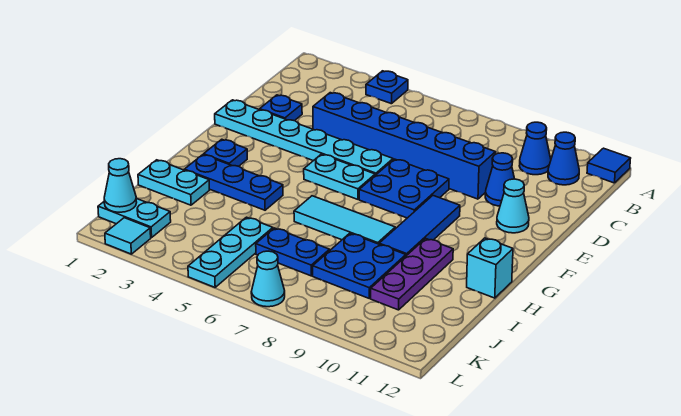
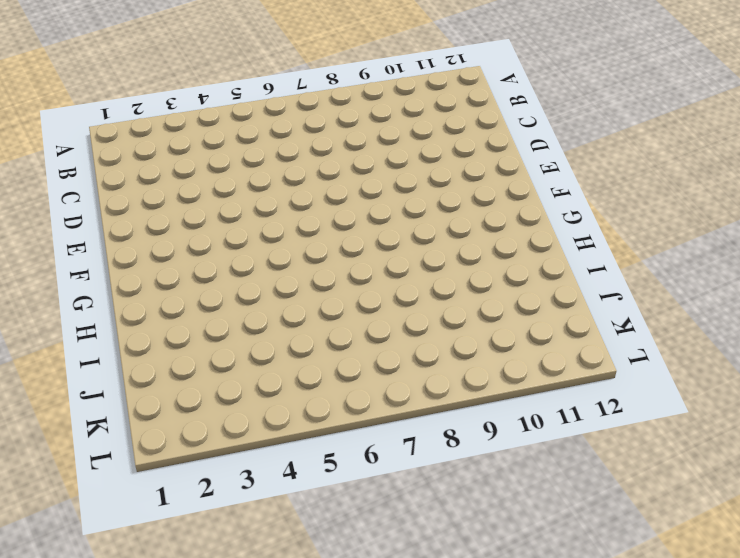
none -> blue 1x1 plate [366,71,408,104]
none -> blue 1x1 tile [587,148,631,183]
none -> blue 1x1 cone [519,122,551,175]

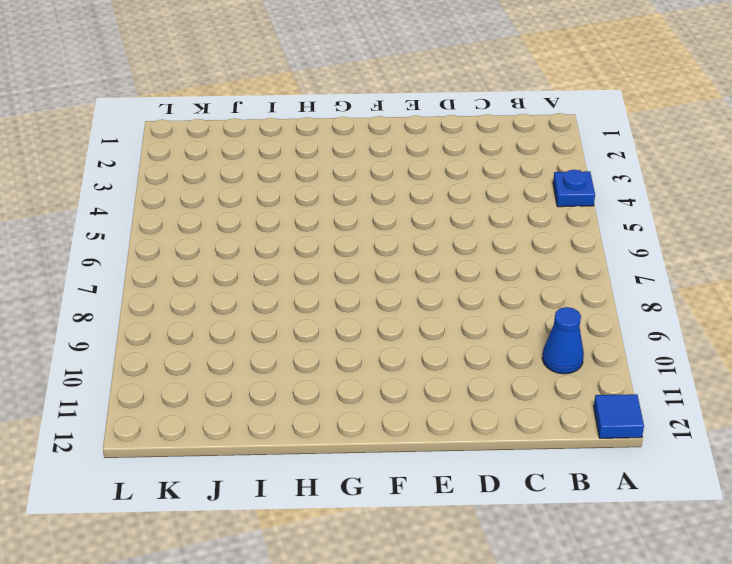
none -> blue 1x1 cone [548,132,579,185]
none -> blue 1x1 plate [260,95,302,121]
none -> blue 1x6 brick [313,93,496,199]

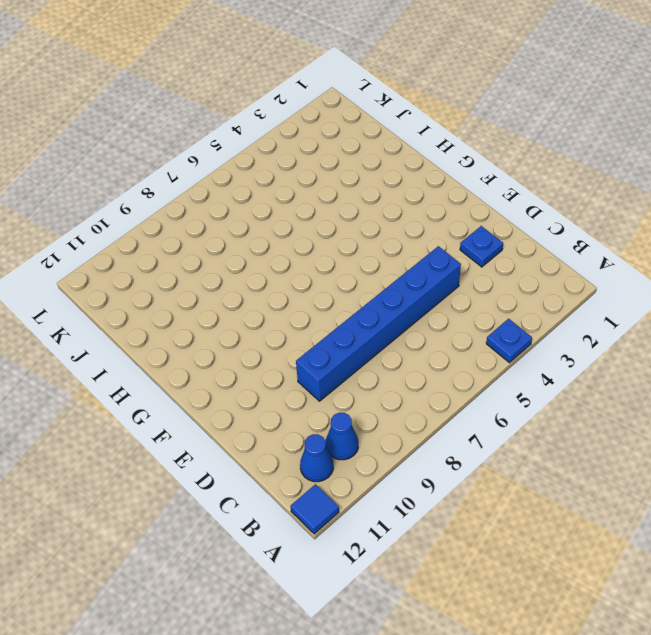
none -> blue 1x1 cone [485,153,514,206]
none -> cyan 1x6 plate [215,100,393,175]
none -> blue 2x2 plate [359,159,449,218]

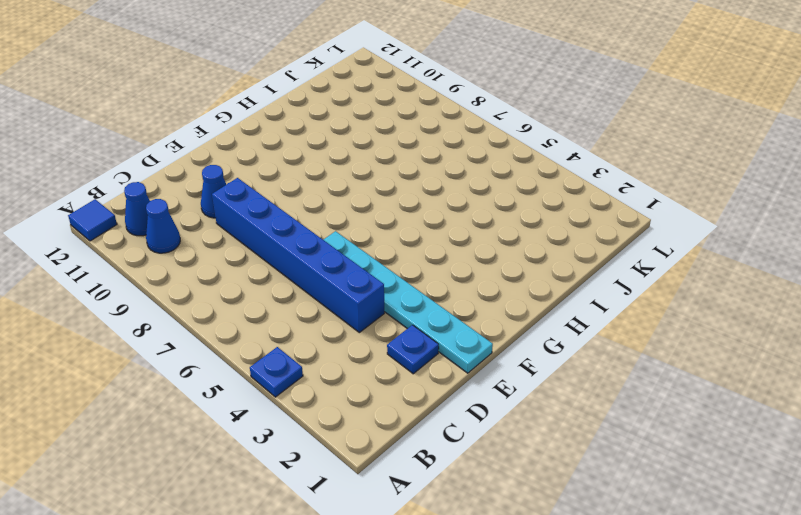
none -> blue 2x2 plate [359,159,449,218]
none -> cyan 1x1 cone [497,179,529,233]
none -> cyan 1x2 plate [304,154,375,199]

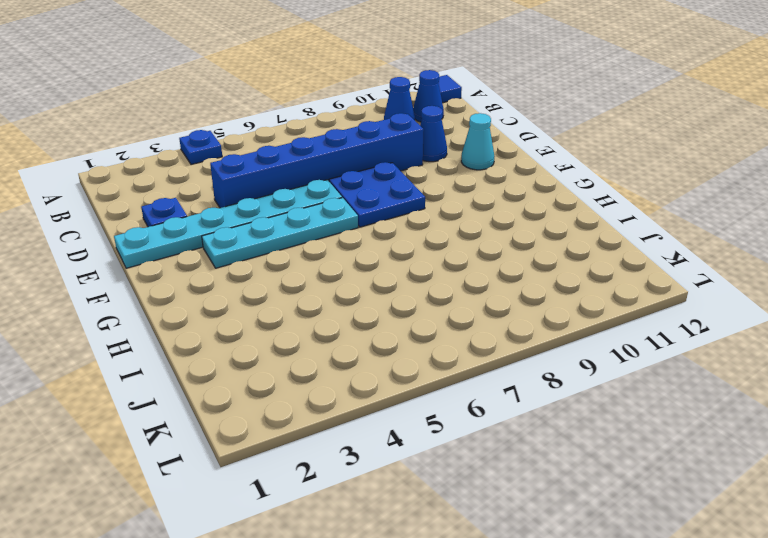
cyan 1x4 plate [202,198,358,268] -> cyan 1x2 plate [304,154,375,199]
none -> blue 1x3 tile [379,196,460,256]
none -> blue 1x1 plate [204,139,247,166]
none -> blue 1x3 plate [184,155,283,210]

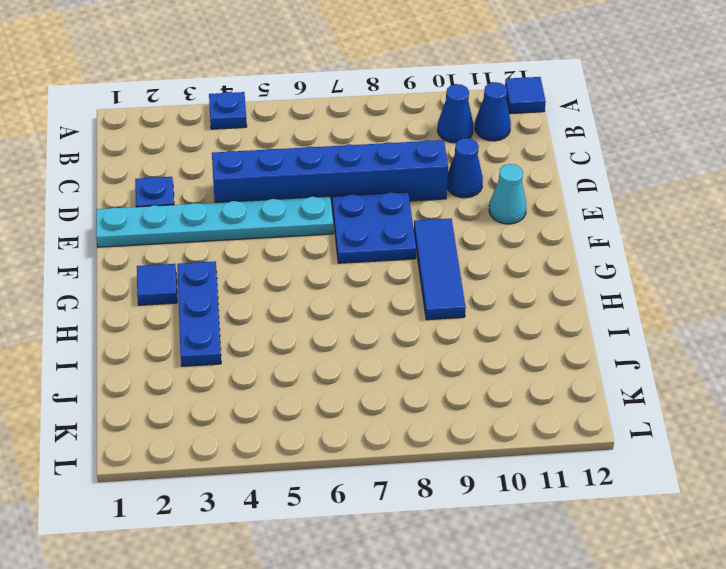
blue 1x1 tile [137,264,177,305] -> blue 1x1 plate [204,139,247,166]
blue 1x3 plate [177,261,221,366] -> blue 1x3 plate turned to [184,155,283,210]
none -> cyan 1x2 plate [304,154,375,199]
none -> cyan 1x3 tile [294,196,395,244]
none -> purple 1x3 plate [371,238,453,310]

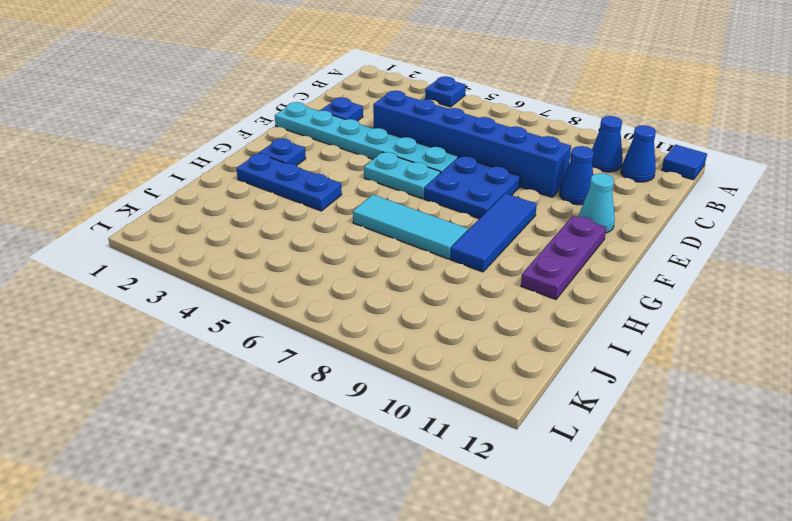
purple 1x3 plate [521,216,606,299] -> purple 1x3 plate moved to [371,238,453,310]
none -> cyan 1x1 brick [467,238,513,298]
none -> cyan 1x2 plate [138,160,210,205]
none -> blue 2x2 plate [313,233,406,298]

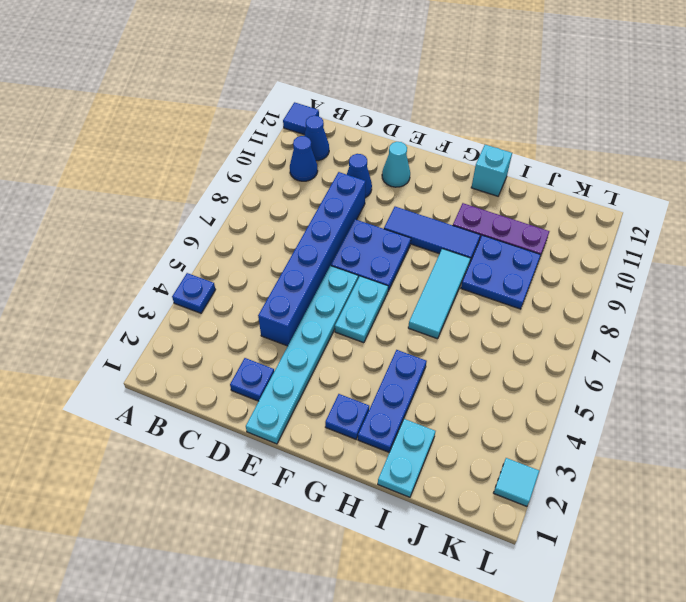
none -> cyan 1x3 plate [188,217,273,287]
none -> blue 1x2 plate [256,228,330,276]
none -> cyan 1x2 plate [98,198,171,238]

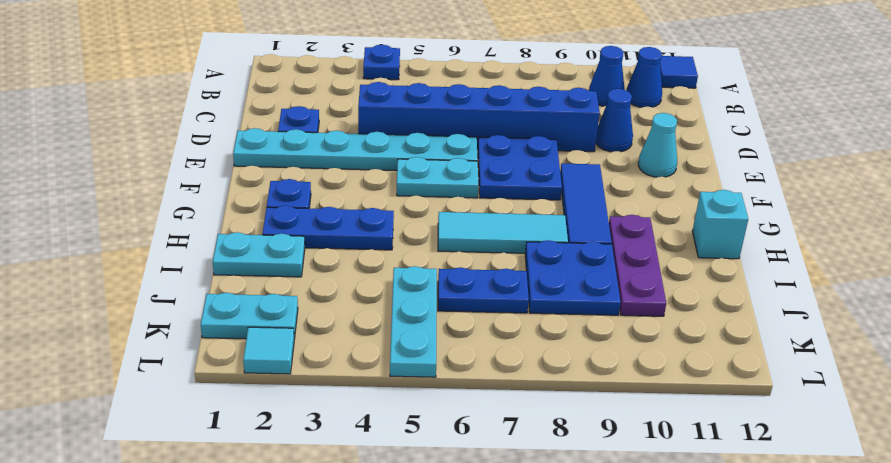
none -> cyan 1x1 cone [251,251,285,307]
none -> cyan 1x1 cone [104,159,137,212]

